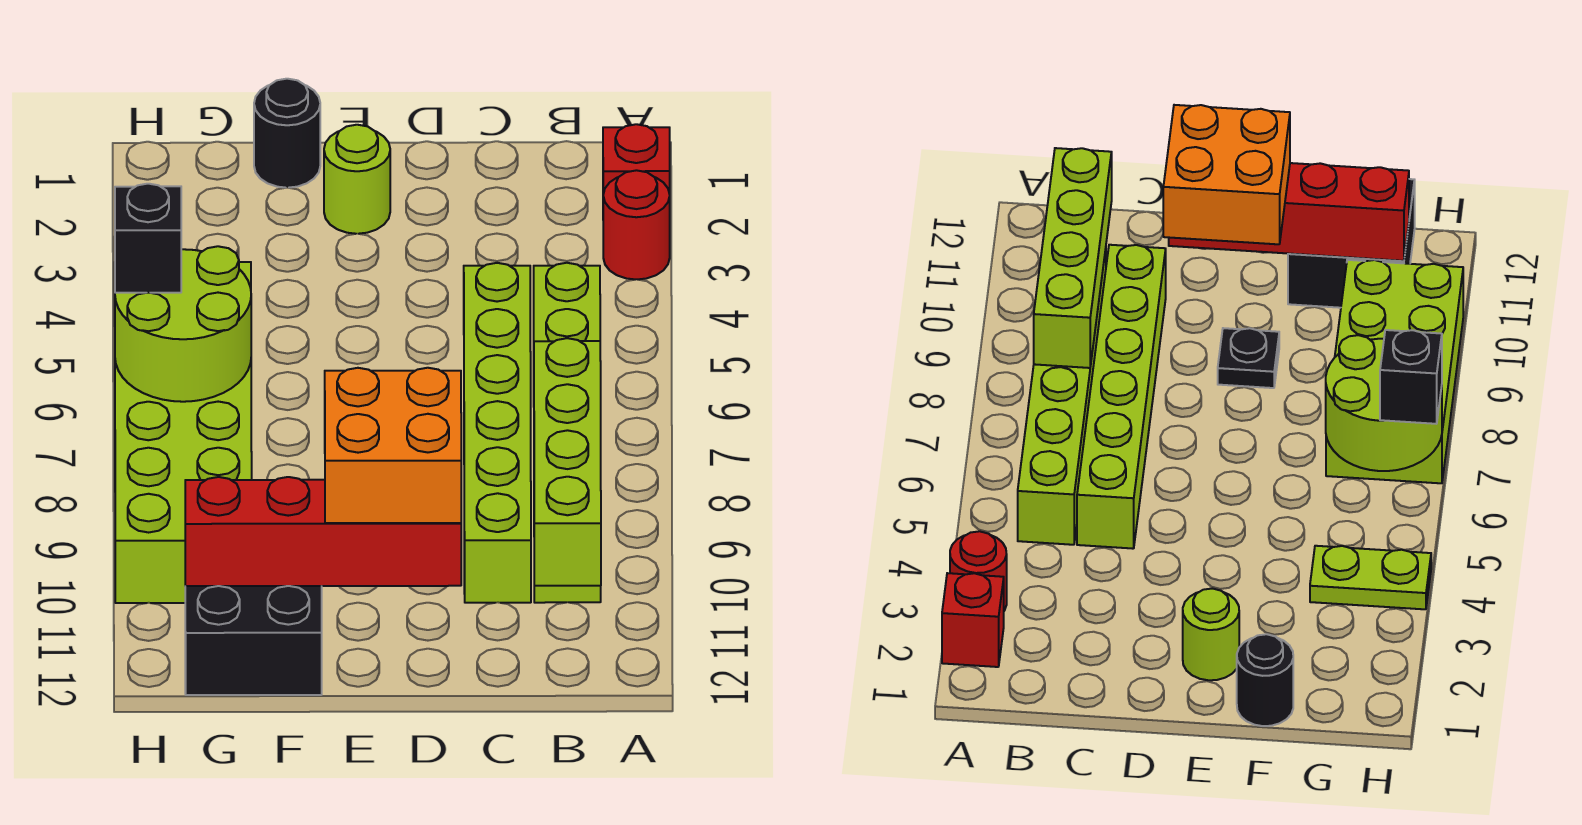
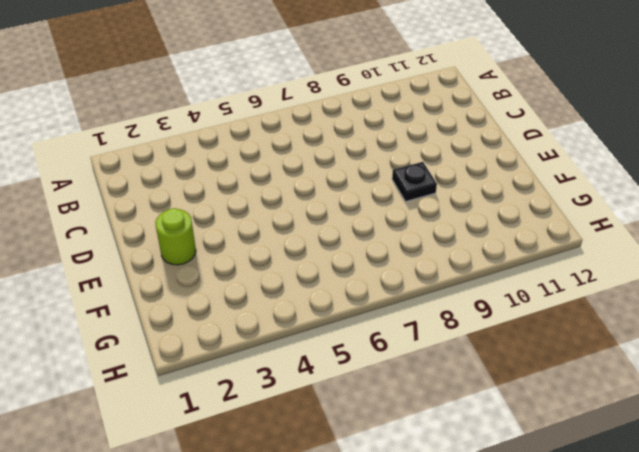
none -> red 1x1 brick [603,124,670,194]
none -> red 1x1 round brick [603,170,670,279]
none -> lime 1x6 brick [534,263,601,603]

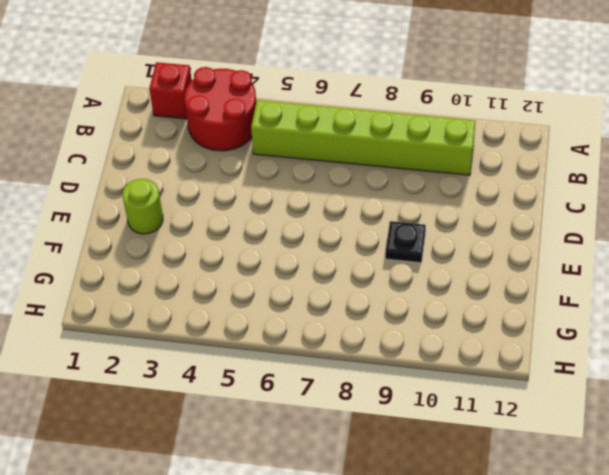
red 2x2 round brick [184,67,256,151] -> red 1x1 round brick [603,170,670,279]
none -> lime 1x6 brick [464,263,531,603]
none -> black 1x1 round brick [254,79,320,188]
none -> black 2x2 brick [185,586,322,695]

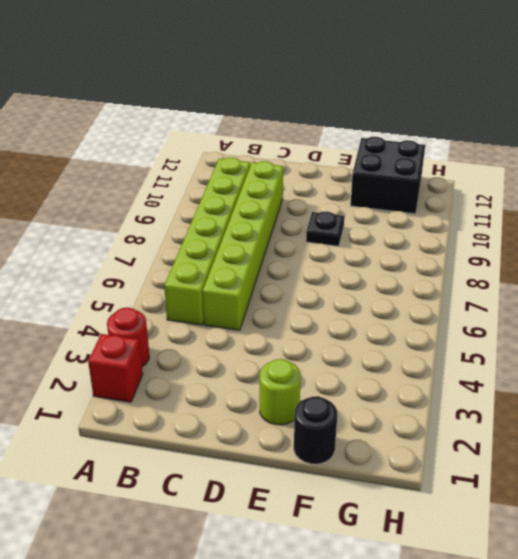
none -> lime 1x2 plate [1310,546,1431,609]
none -> lime 2x4 brick [115,361,252,603]
none -> lime 1x4 brick [534,338,601,586]

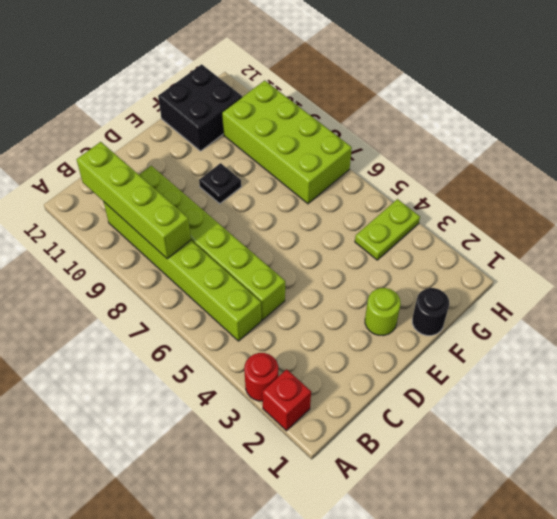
none -> red 1x4 brick [185,477,461,586]
none -> lime 2x2 round brick [115,246,251,402]
none -> orange 2x2 brick [325,368,461,523]

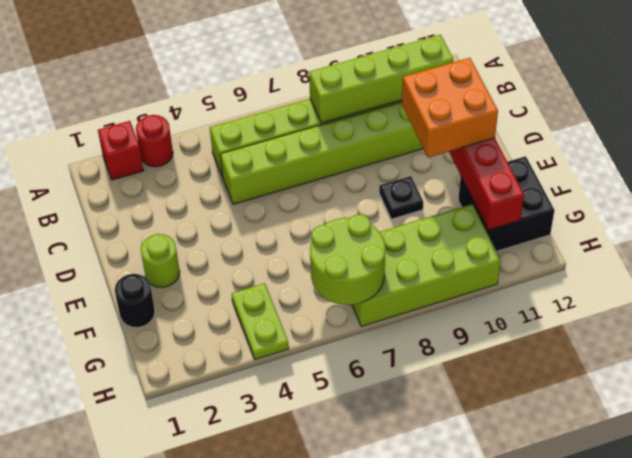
none -> black 1x1 brick [115,184,181,293]

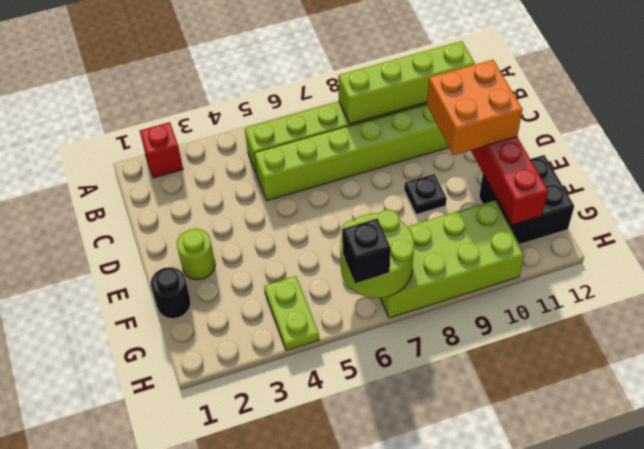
none -> red 1x1 round brick [603,170,670,279]

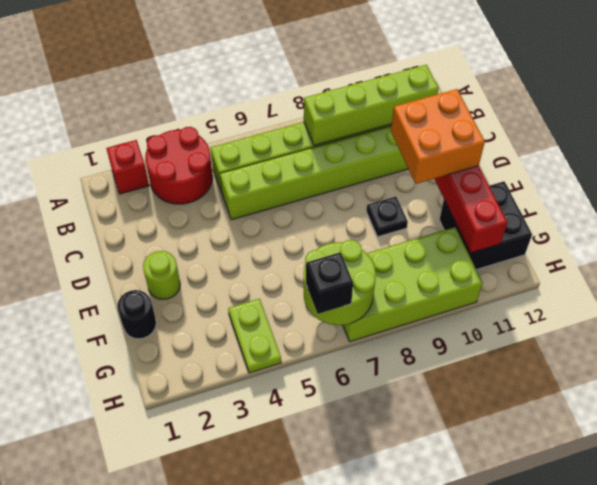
red 2x2 round brick [145,127,213,204] -> red 1x1 round brick [603,170,670,279]

